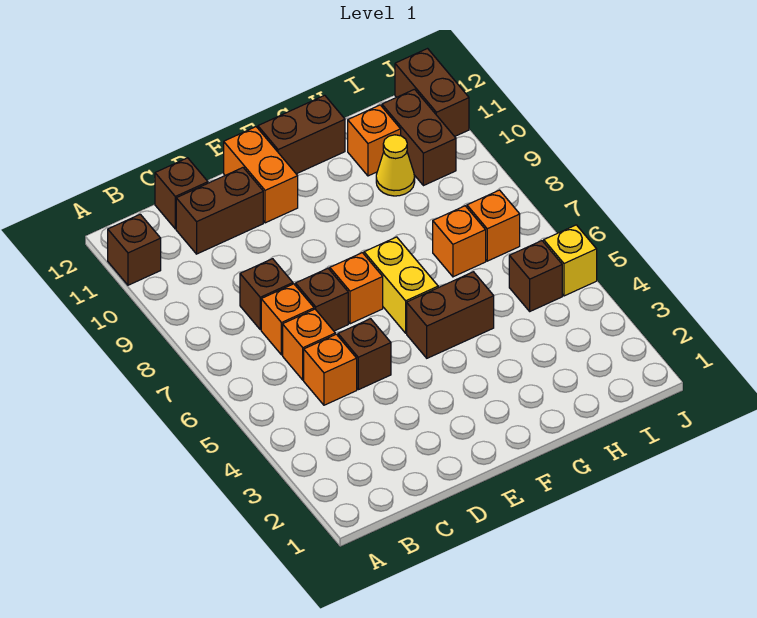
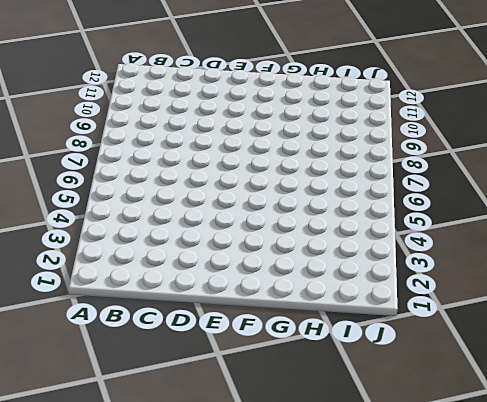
none -> brown 1x1 brick [108,214,161,285]
none -> orange 1x1 brick [304,334,357,405]
none -> orange 1x1 brick [283,309,335,380]

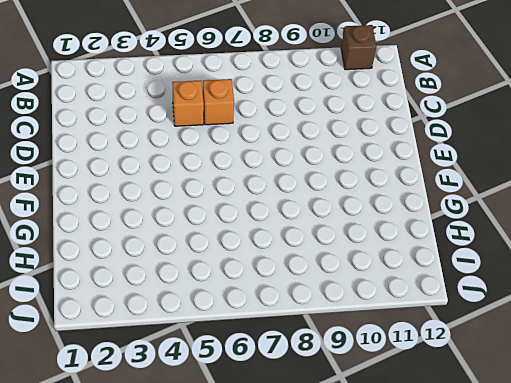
none -> orange 1x1 brick [261,284,314,355]
none -> brown 1x1 brick [240,259,293,330]
none -> brown 1x2 brick [176,168,263,254]

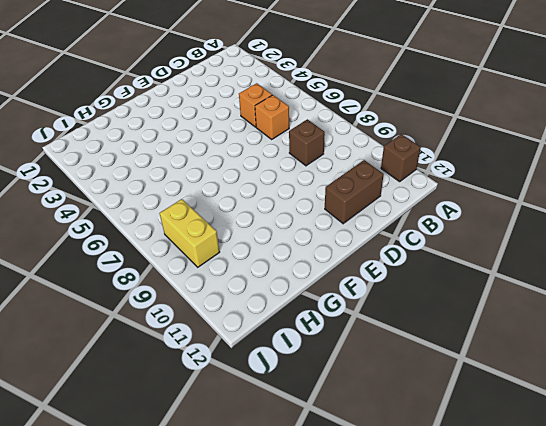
yellow 1x2 brick [160,199,220,267] -> yellow 1x2 brick moved to [364,237,438,333]
none -> orange 1x1 brick [261,284,314,355]
none -> brown 1x1 brick [155,158,208,229]
none -> brown 1x1 brick [338,319,391,390]

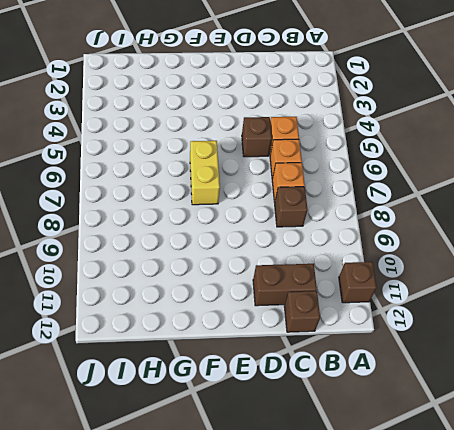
none -> brown 1x1 brick [296,268,348,331]
none -> orange 1x1 brick [330,253,383,324]
none -> orange 1x2 brick [224,127,298,223]

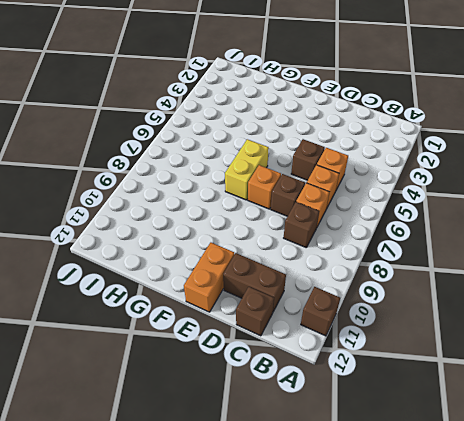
none -> brown 1x2 brick [407,272,494,358]
none -> brown 1x2 brick [258,95,345,174]
none -> orange 1x1 brick [433,206,486,277]

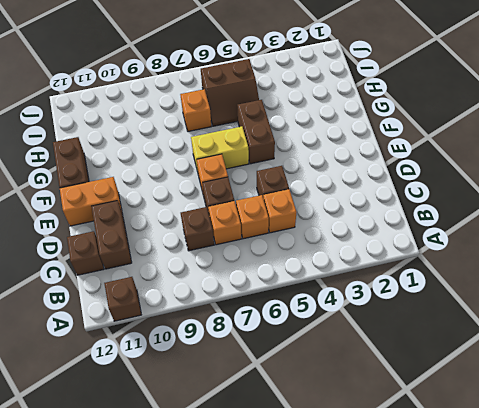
brown 2x2 slope [201,59,259,126] -> brown 1x1 brick [509,241,562,311]
none -> yellow 1x1 cone [376,135,415,196]
none -> orange 1x1 brick [348,105,401,176]
none -> orange 1x1 brick [467,190,520,261]

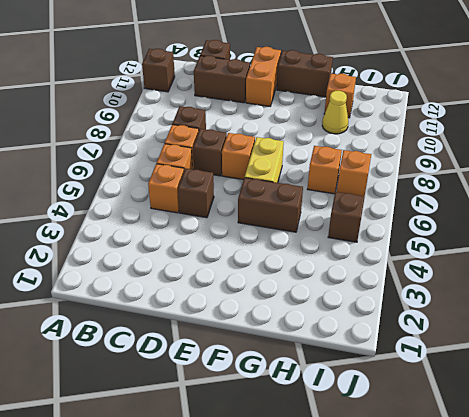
none -> brown 1x2 brick [382,89,456,186]
none -> yellow 1x1 brick [544,225,597,296]
none -> brown 1x2 brick [395,49,469,137]

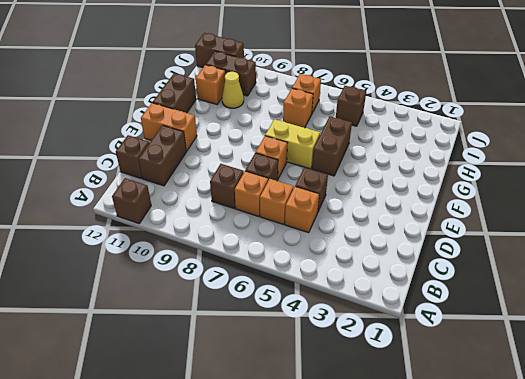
none -> yellow 1x1 brick [544,225,597,296]

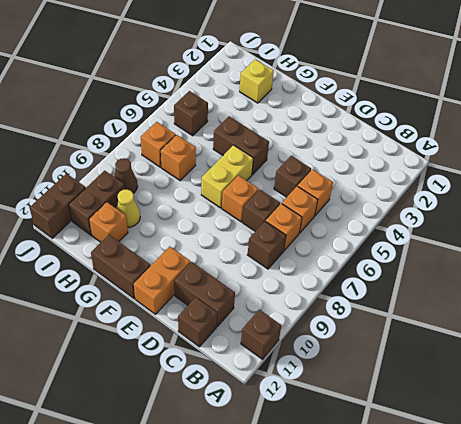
yellow 1x1 brick [240,59,274,103] -> yellow 1x1 brick moved to [544,225,597,296]
brown 1x1 cone [114,158,138,193] -> none

